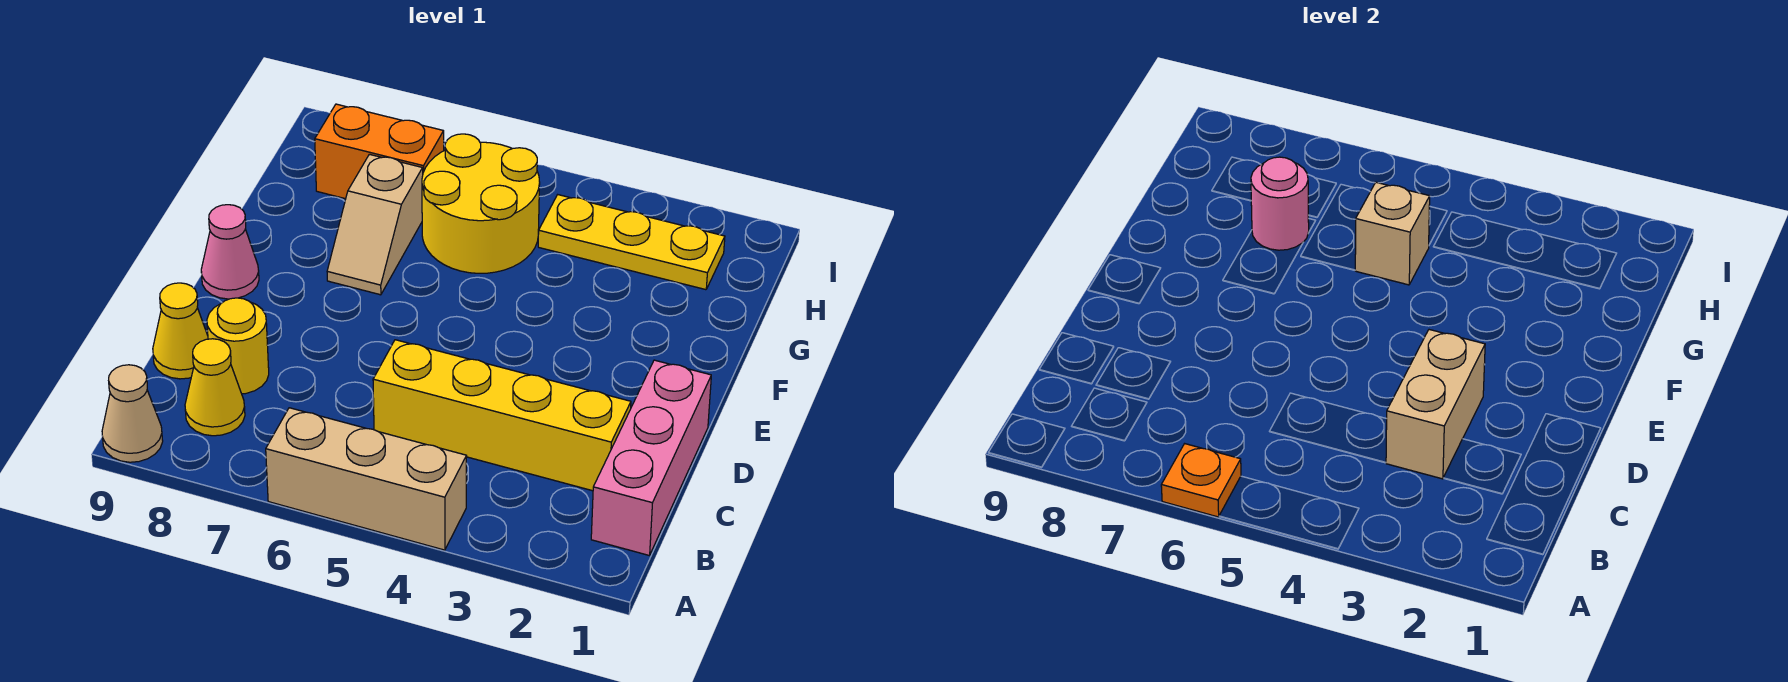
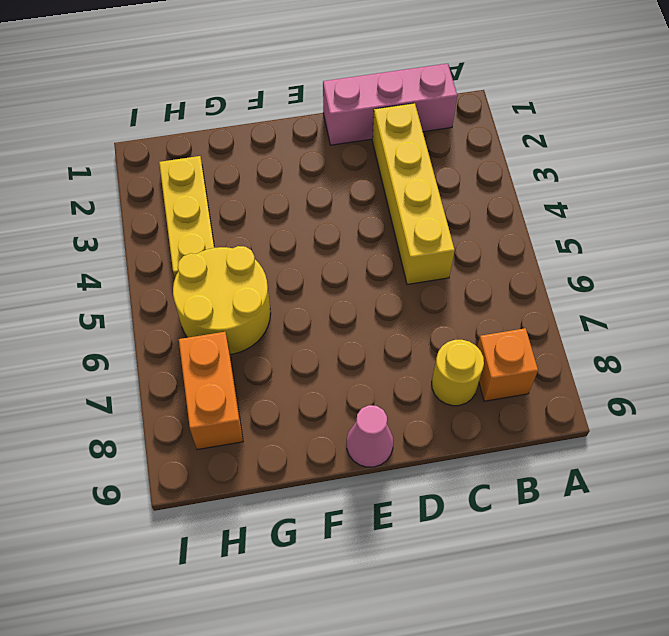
orange 1x1 brick [477,328,538,401] -> yellow 1x1 cone [185,339,245,436]
none -> tan 1x3 brick [266,408,467,550]
none -> tan 1x1 cone [102,365,163,462]
none -> yellow 1x1 cone [153,283,208,379]

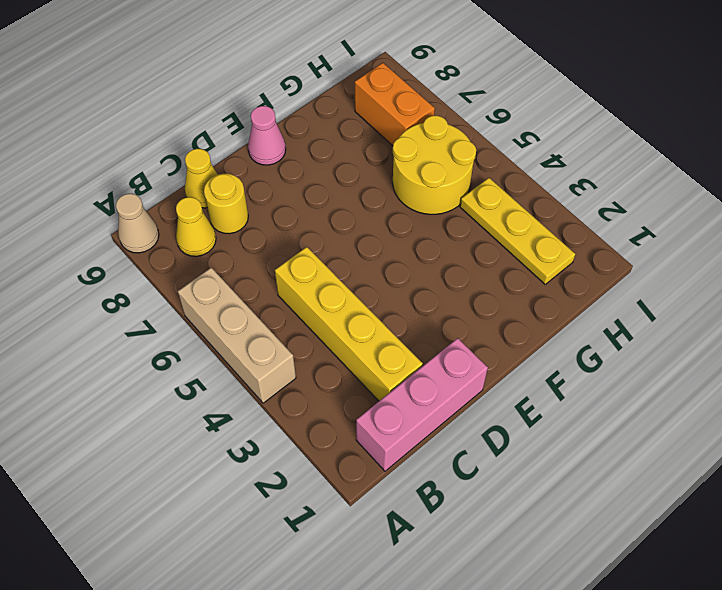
none -> tan 1x2 slope [327,154,423,295]
none -> orange 1x1 plate [1161,444,1241,517]
none -> tan 1x2 brick [1386,330,1485,479]

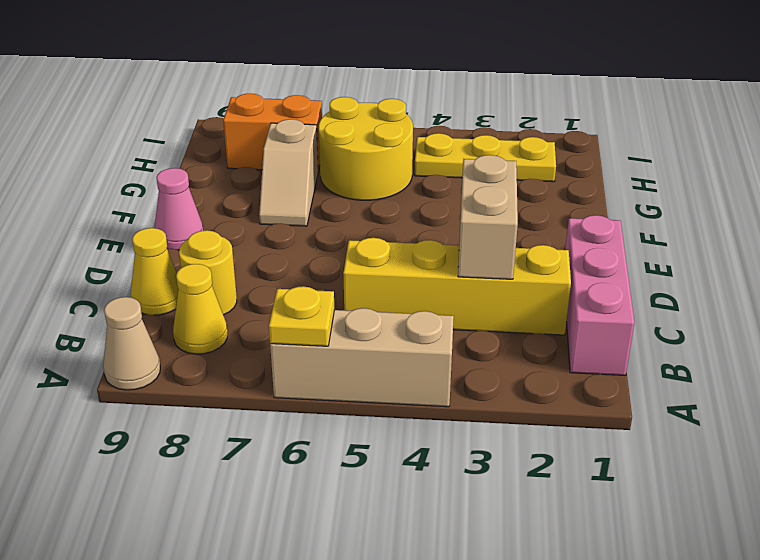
yellow 1x1 plate [269,286,334,346] -> orange 1x1 plate [1161,444,1241,517]
none -> tan 1x1 brick [1355,182,1430,285]
none -> pink 1x1 round brick [1251,157,1309,250]

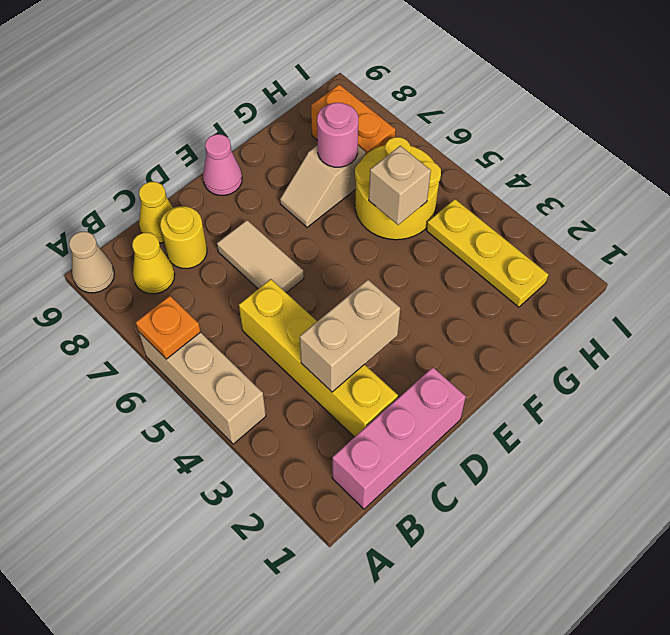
tan 1x2 tile [217,220,304,293] -> none

